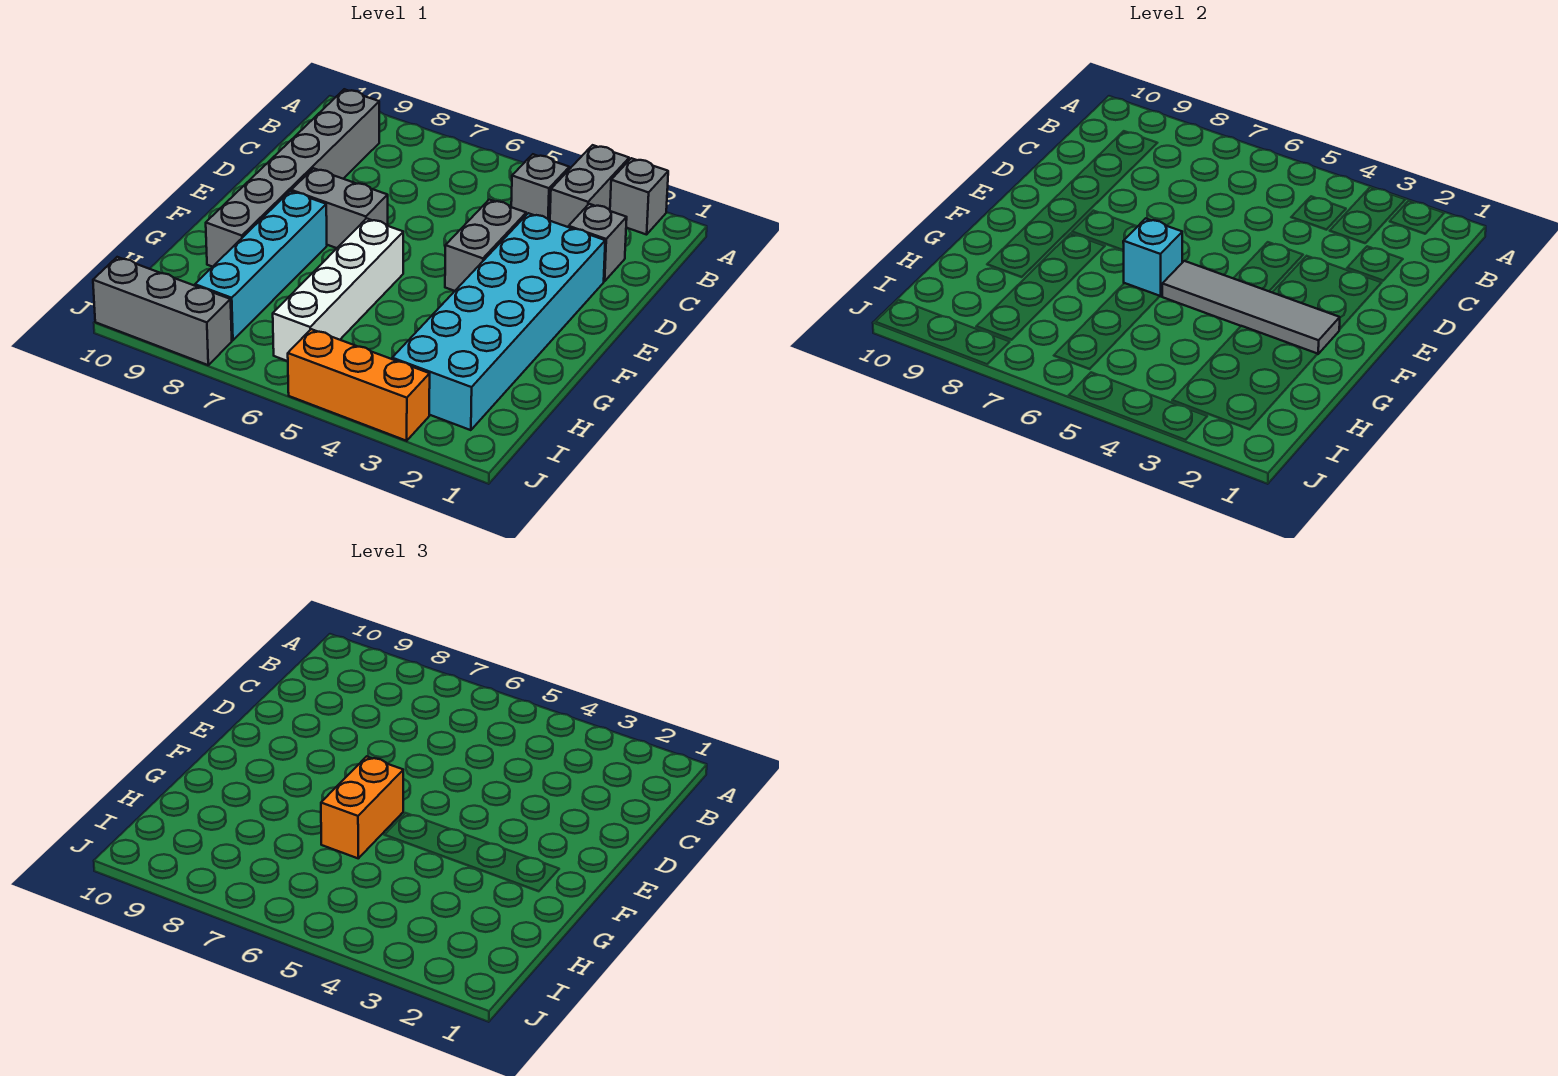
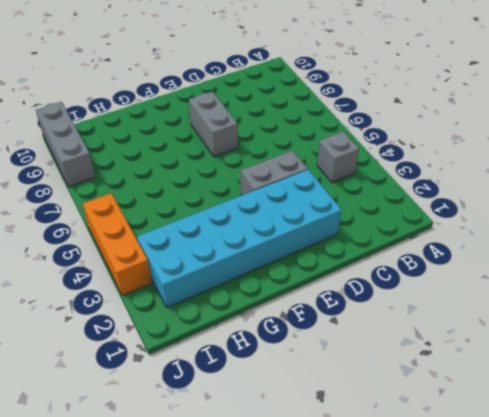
none -> grey 1x1 brick [610,158,668,235]
none -> grey 1x2 brick [550,145,629,227]
none -> grey 1x6 brick [206,89,379,267]

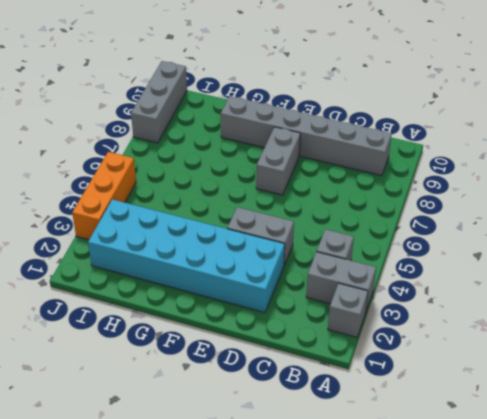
none -> grey 1x1 brick [569,204,627,281]
none -> white 1x4 brick [273,218,403,361]
none -> cyan 1x4 brick [195,191,327,340]

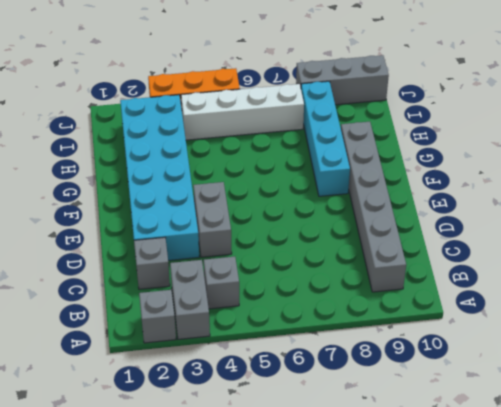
white 1x4 brick [181,84,304,140] -> white 1x4 brick turned to [273,218,403,361]
none -> grey 1x2 brick [291,168,388,248]
none -> grey 1x4 tile [1162,261,1340,354]
none -> cyan 1x1 brick [1123,218,1182,296]

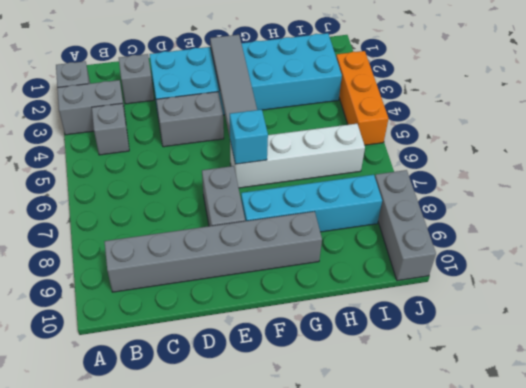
none -> orange 1x2 brick [321,756,403,858]

